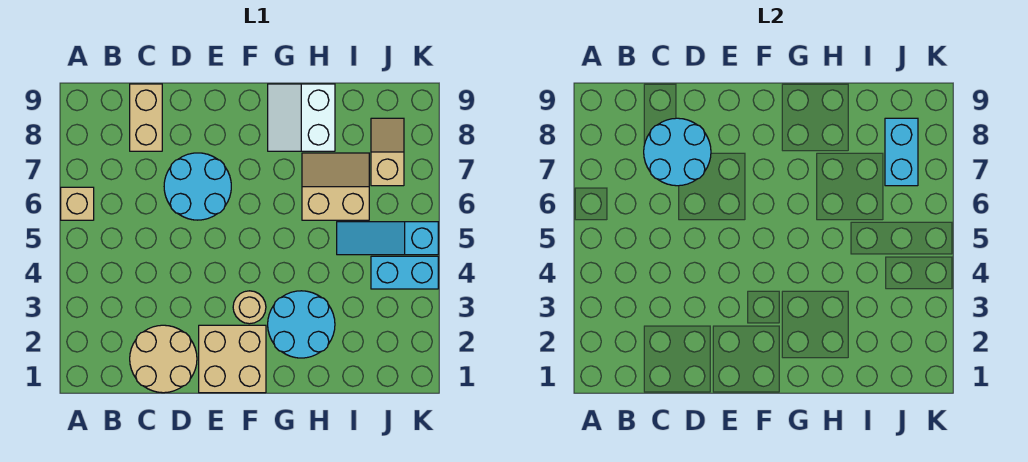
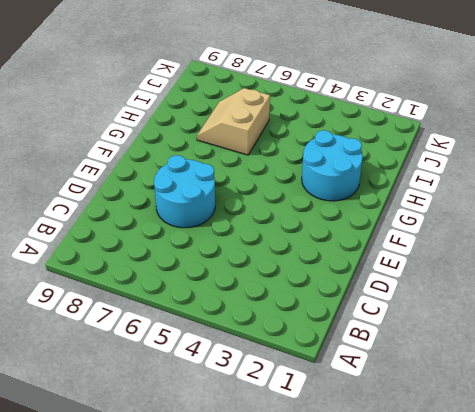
none -> tan 1x1 brick [61,187,94,220]
none -> tan 2x2 round brick [130,325,197,393]
none -> tan 1x2 brick [130,84,162,151]

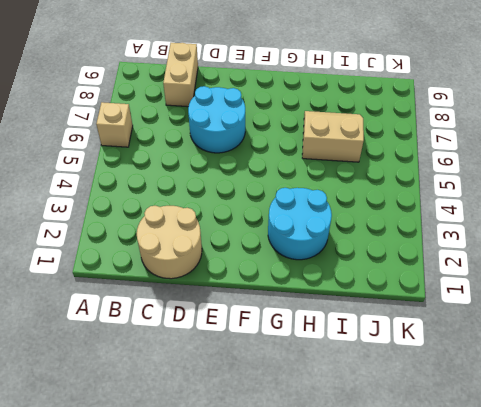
none -> tan 2x2 brick [199,325,266,393]
none -> tan 1x1 round brick [233,291,266,324]
none -> white 2x2 slope [268,84,335,151]

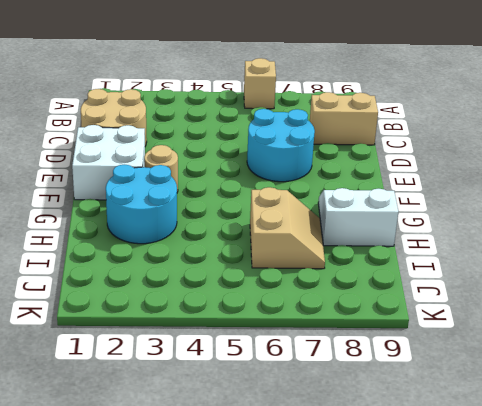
white 2x2 brick [72,125,145,200] -> tan 2x2 brick [199,325,266,393]
none -> cyan 1x3 slope [337,222,438,255]
none -> cyan 1x2 brick [371,256,438,289]
none -> tan 1x2 slope [371,118,404,186]

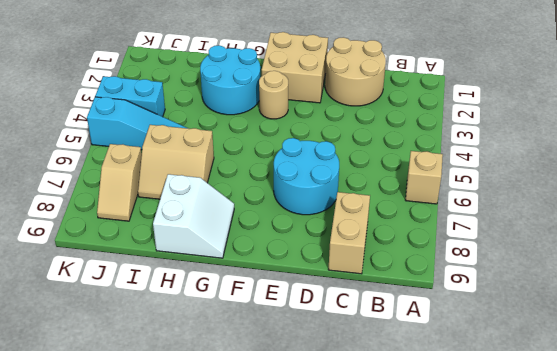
none -> cyan 2x2 round brick [644,118,711,186]
none -> cyan 1x2 brick [885,118,918,186]

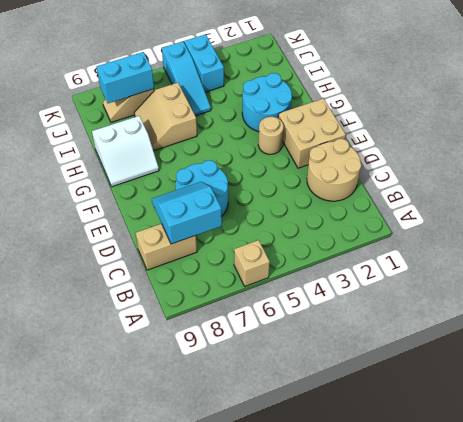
cyan 2x2 slope [152,182,222,244] -> cyan 2x2 round brick [644,118,711,186]

